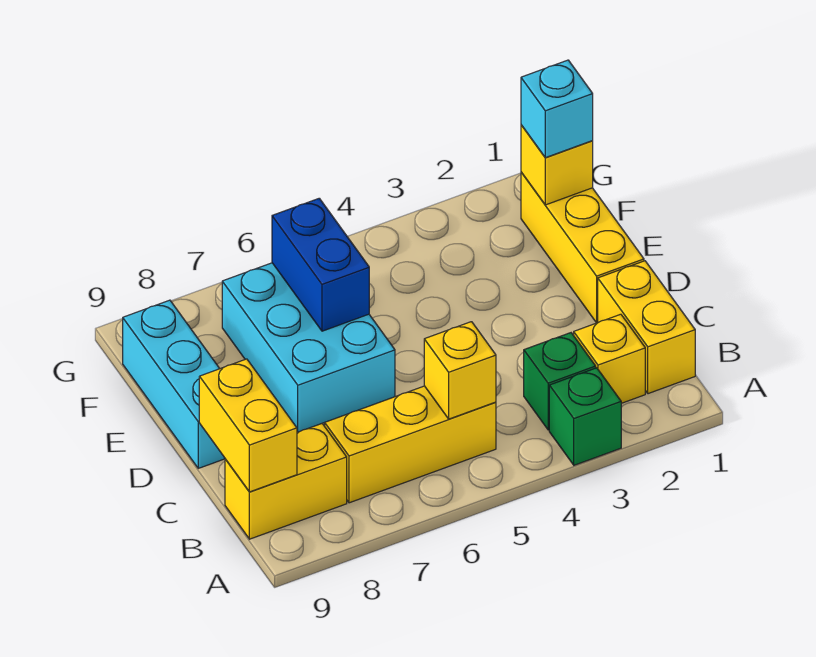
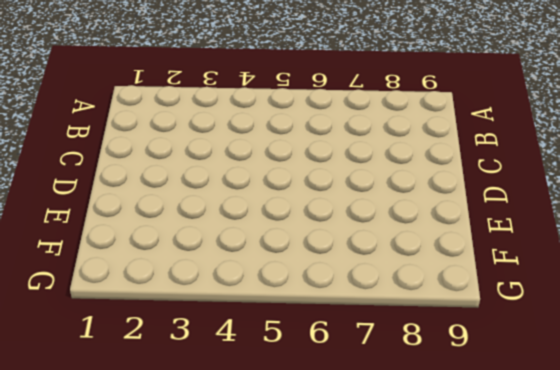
none -> green 1x1 brick [549,368,621,465]
none -> yellow 1x2 brick [598,261,695,394]
none -> yellow 1x1 brick [574,314,645,403]

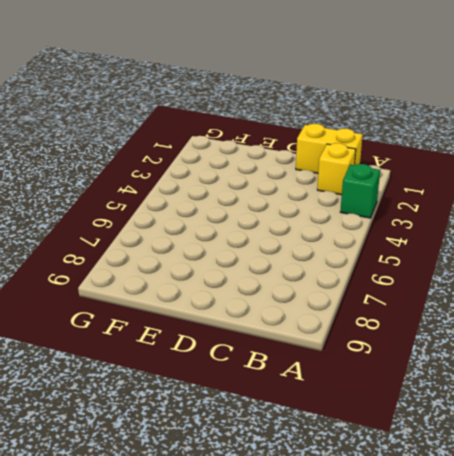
none -> green 1x1 brick [524,333,596,430]
none -> yellow 1x3 brick [325,386,496,503]
none -> yellow 1x2 brick [225,424,347,539]

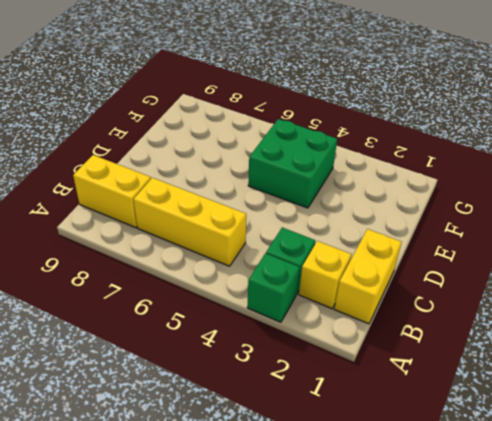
green 2x2 brick [248,119,337,208] -> none
none -> yellow 1x3 brick [521,172,644,323]
none -> cyan 2x3 brick [222,263,395,432]
none -> cyan 1x3 brick [123,300,225,468]

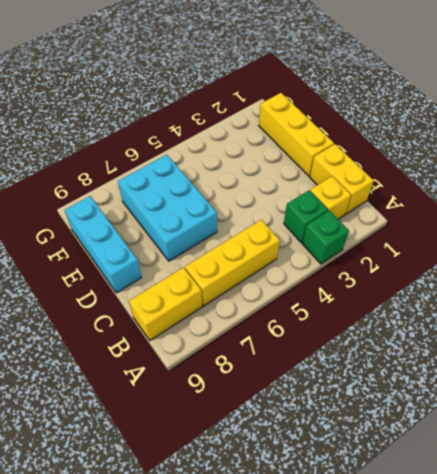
none -> yellow 1x1 brick [424,322,496,419]
none -> yellow 1x2 brick [199,359,297,492]
none -> blue 1x2 brick [272,198,369,331]

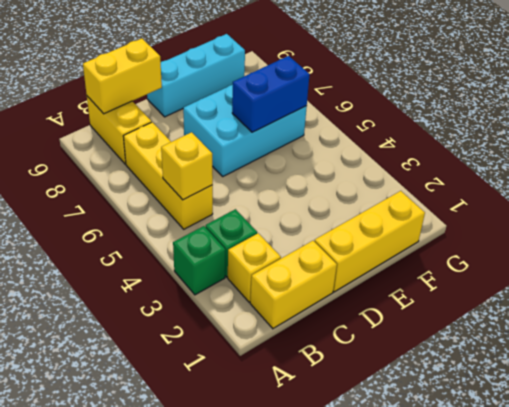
none -> yellow 1x1 brick [521,125,593,205]
none -> cyan 1x1 brick [521,60,593,158]

